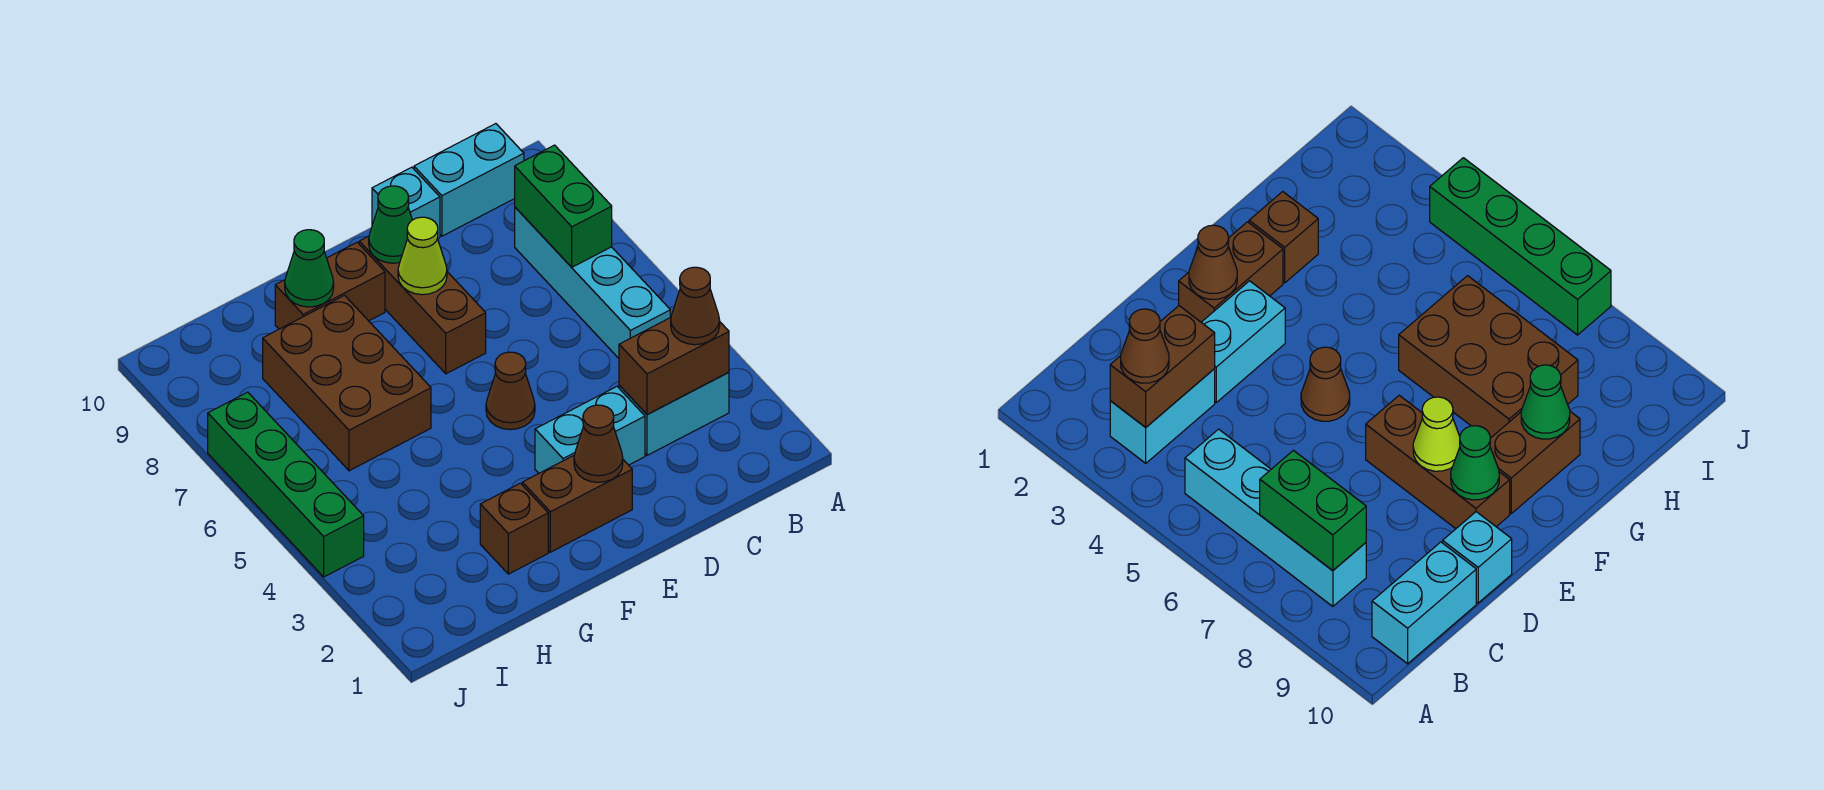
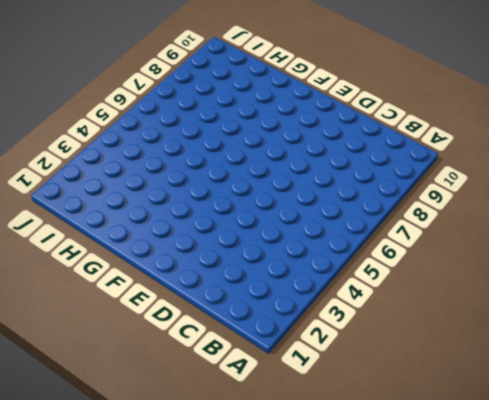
none -> cyan 1x2 brick [619,372,729,455]
none -> cyan 1x4 brick [515,207,670,358]
none -> cyan 1x2 brick [414,124,524,236]

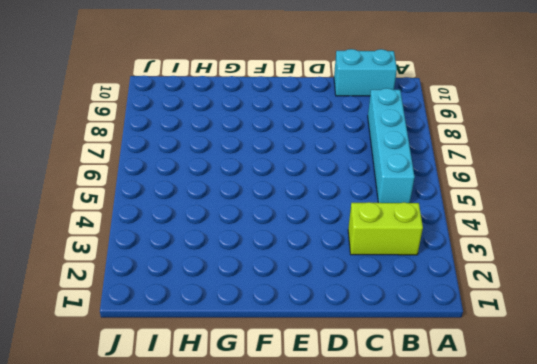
lime 1x2 brick [348,202,423,255] -> cyan 1x2 brick [619,372,729,455]
none -> cyan 1x2 brick [535,387,645,473]
none -> cyan 1x1 brick [372,167,440,239]
none -> brown 1x2 brick [522,456,632,552]

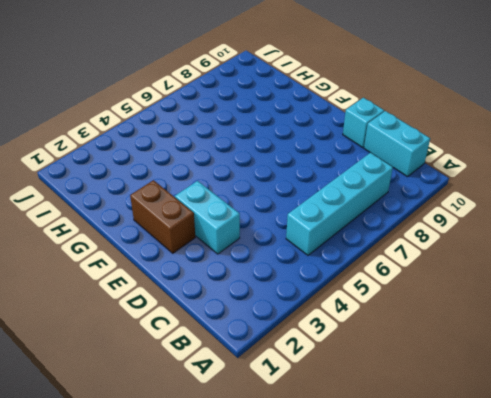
none -> cyan 1x2 brick [619,372,729,455]
none -> brown 1x1 cone [486,352,535,429]
none -> brown 1x3 brick [359,236,486,374]

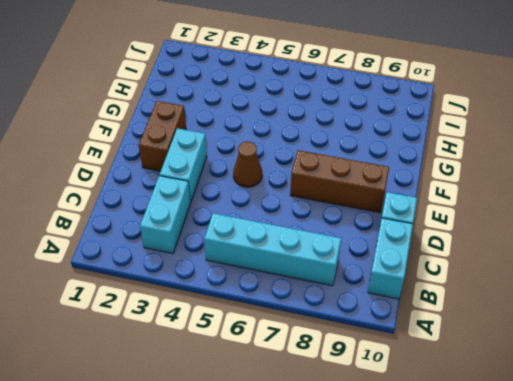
none -> brown 1x2 brick [275,242,385,329]
none -> brown 1x1 brick [480,483,548,574]
none -> brown 2x3 brick [263,295,431,471]

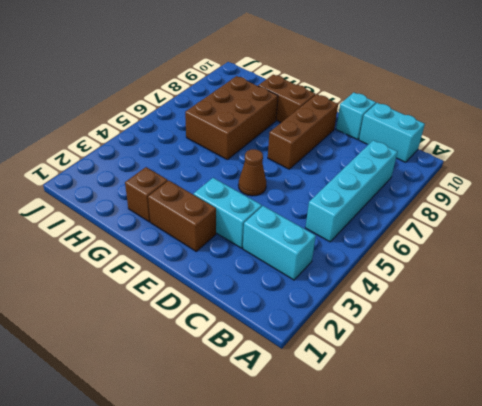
none -> green 1x4 brick [208,392,364,577]
none -> brown 1x2 brick [619,317,729,415]
none -> green 1x2 brick [515,145,612,267]

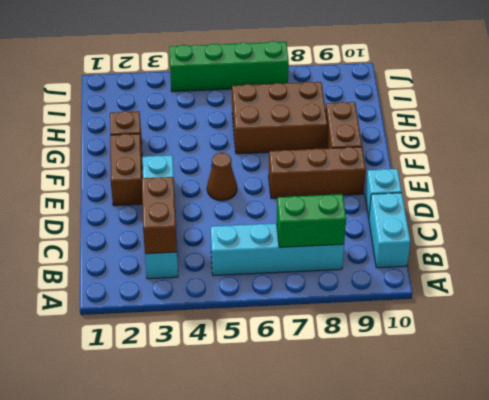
none -> brown 1x1 cone [574,405,623,482]
none -> lime 1x1 cone [398,217,447,295]
none -> green 1x1 cone [369,186,412,263]

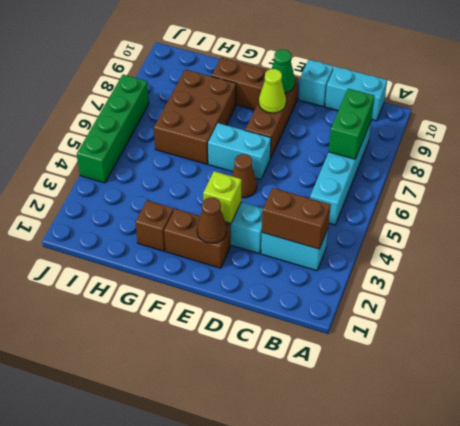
lime 1x1 brick [203,171,242,223] -> none
cyan 1x2 brick [208,123,271,180] -> none
none -> green 1x1 cone [285,230,334,307]
none -> brown 1x1 cone [671,267,720,345]

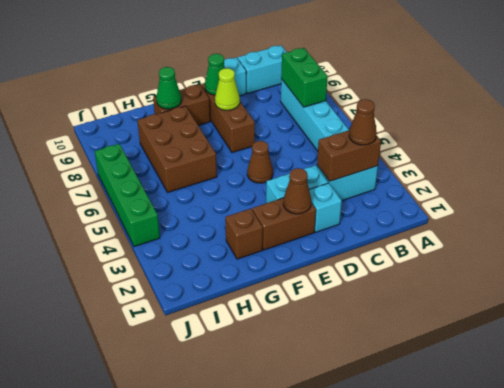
cyan 1x1 brick [309,183,342,232] -> none

